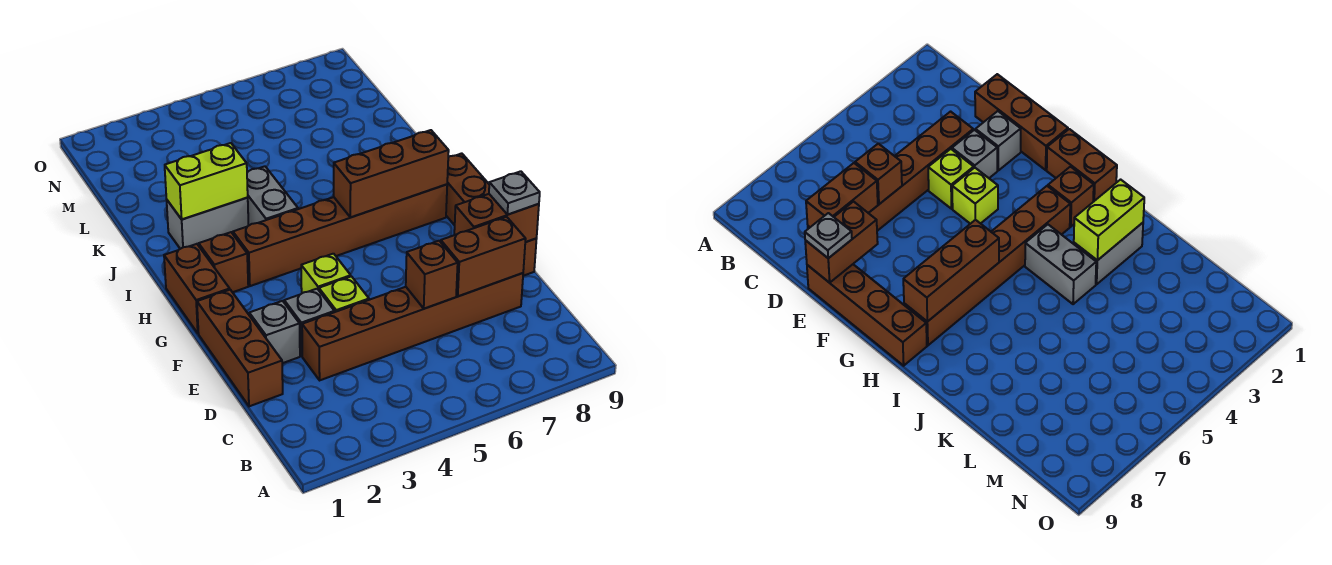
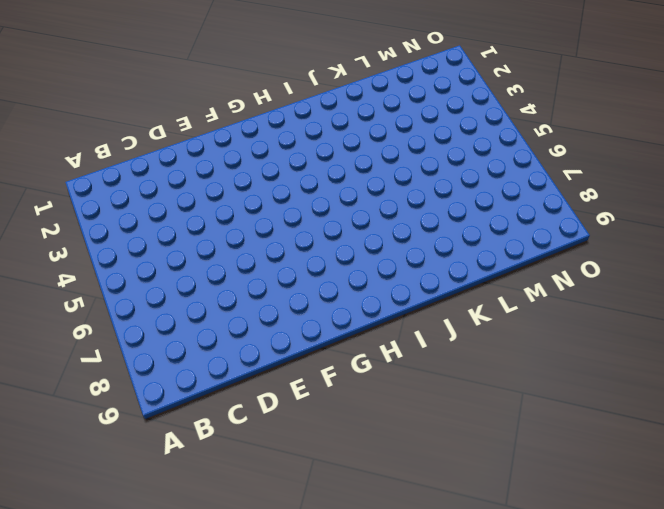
none -> brown 1x3 brick [197,290,283,406]
none -> brown 1x6 brick [302,273,523,380]
none -> grey 1x1 brick [249,301,300,363]

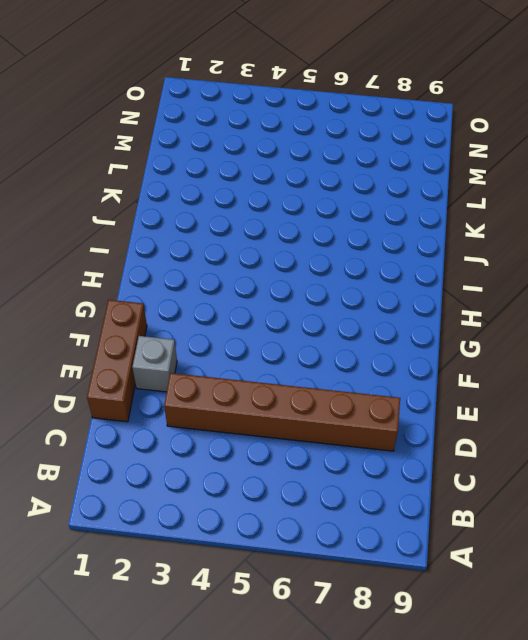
none -> grey 1x1 brick [284,289,334,356]
none -> lime 1x1 brick [319,276,369,312]
none -> brown 1x4 brick [446,153,536,276]

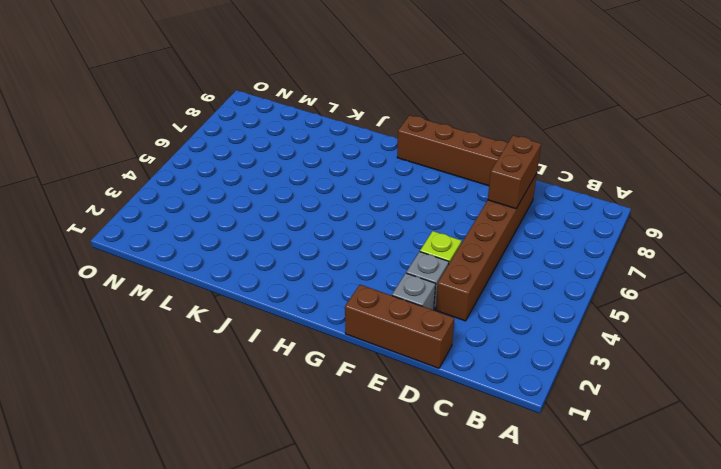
none -> lime 1x1 brick [301,254,351,293]
none -> brown 1x2 brick [164,244,230,333]
none -> brown 1x1 brick [199,232,248,292]

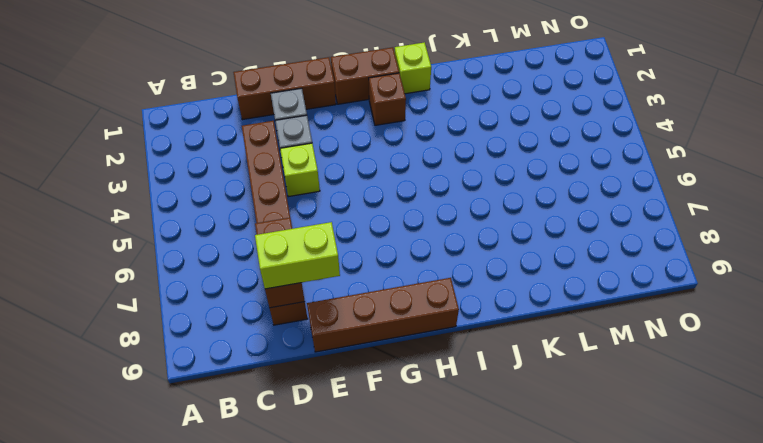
lime 1x2 brick [255,222,340,289] -> lime 1x2 brick turned to [165,143,248,219]
lime 1x1 brick [395,42,431,94] -> lime 1x1 brick moved to [301,254,351,293]
none -> brown 1x6 brick [233,184,447,286]
none -> grey 1x2 brick [247,166,298,225]
none -> grey 1x2 brick [167,198,249,249]

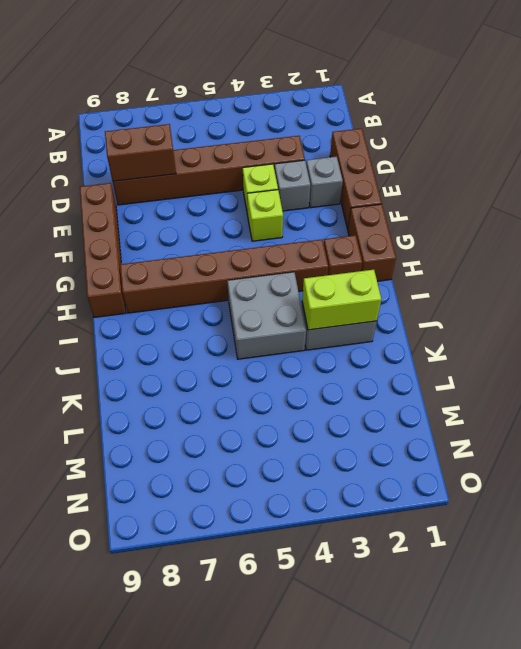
grey 2x2 brick [227,272,306,359] -> grey 1x2 brick [247,166,298,225]
none -> brown 1x1 brick [406,241,458,309]
none -> brown 1x2 brick [454,194,539,242]
none -> brown 1x3 brick [334,130,449,217]

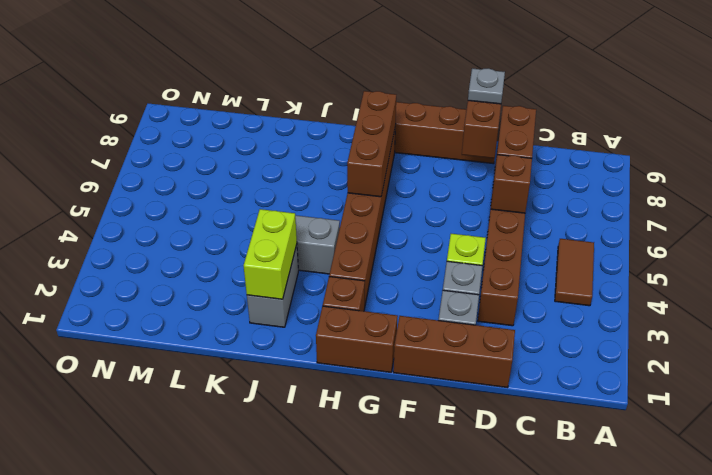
brown 1x2 tile [555,239,594,306] -> none
none -> lime 1x1 brick [301,254,351,293]

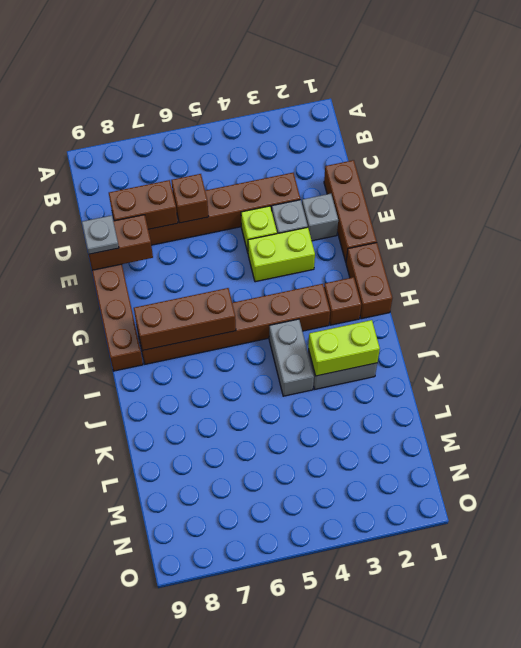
lime 1x2 brick [248,227,315,282] -> lime 1x1 brick [301,254,351,293]

